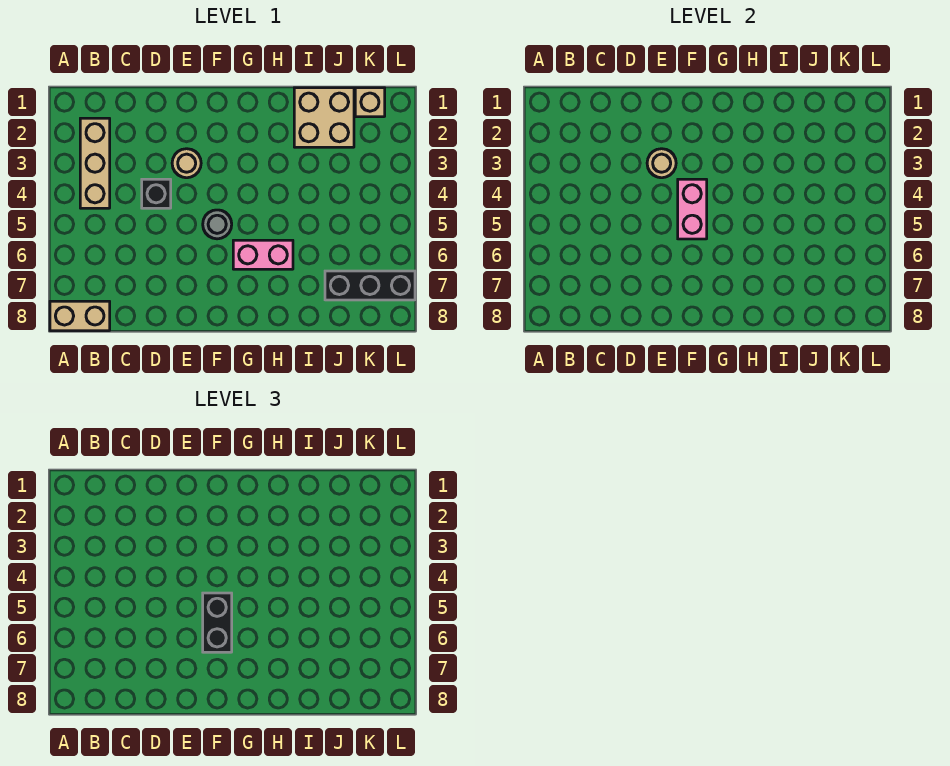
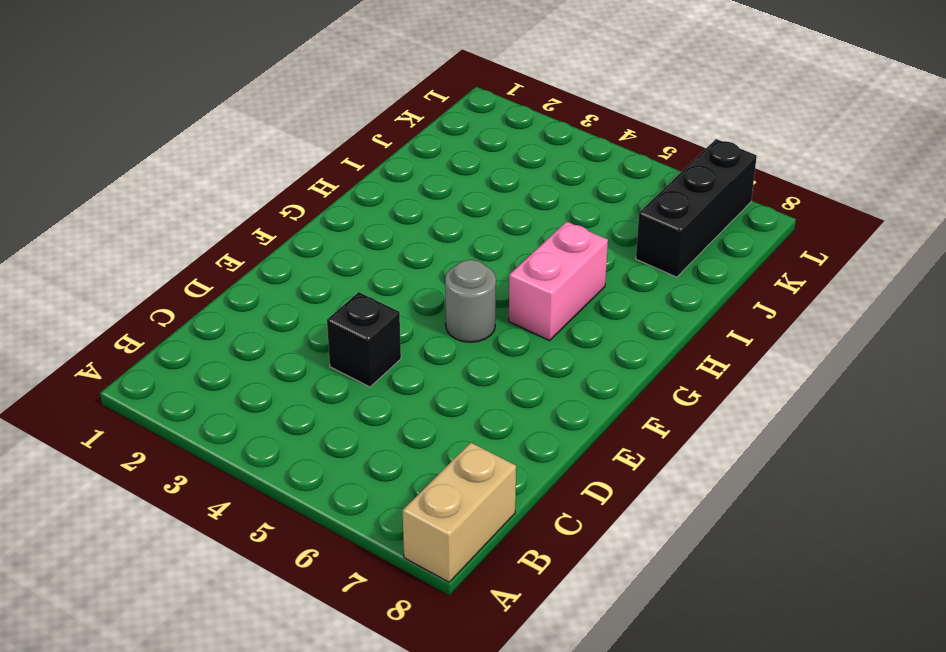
none -> tan 1x3 brick [80,118,110,208]
none -> tan 1x1 round brick [172,149,201,178]
none -> tan 2x2 brick [294,88,354,147]

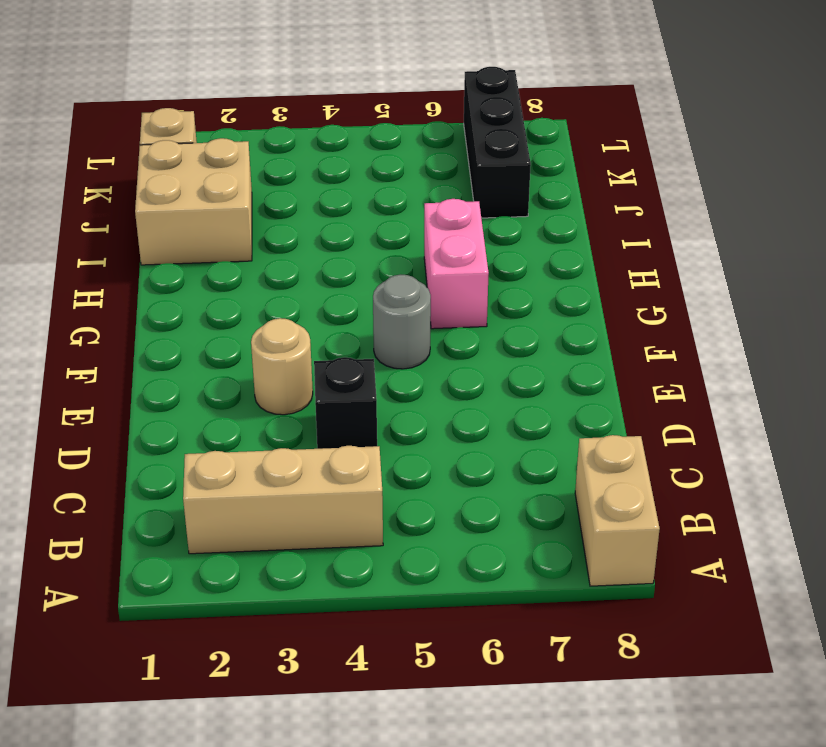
none -> tan 1x1 round brick [647,149,676,178]
none -> pink 1x2 brick [678,179,707,239]
none -> black 1x2 brick [203,593,232,652]

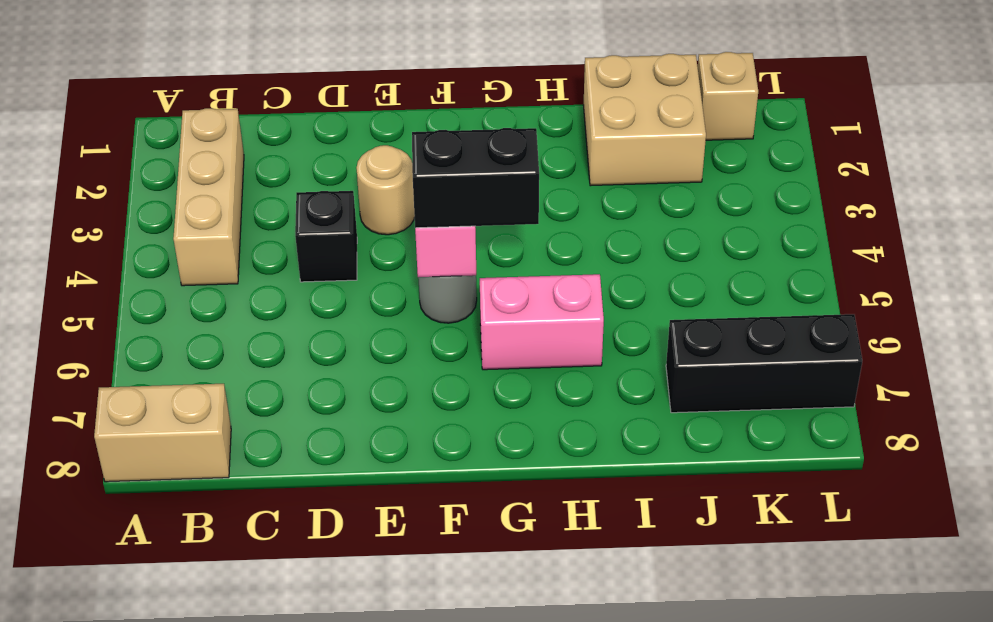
black 1x2 brick [412,128,539,228] -> black 1x2 brick turned to [203,593,232,652]
none -> tan 1x1 round brick [647,149,676,178]

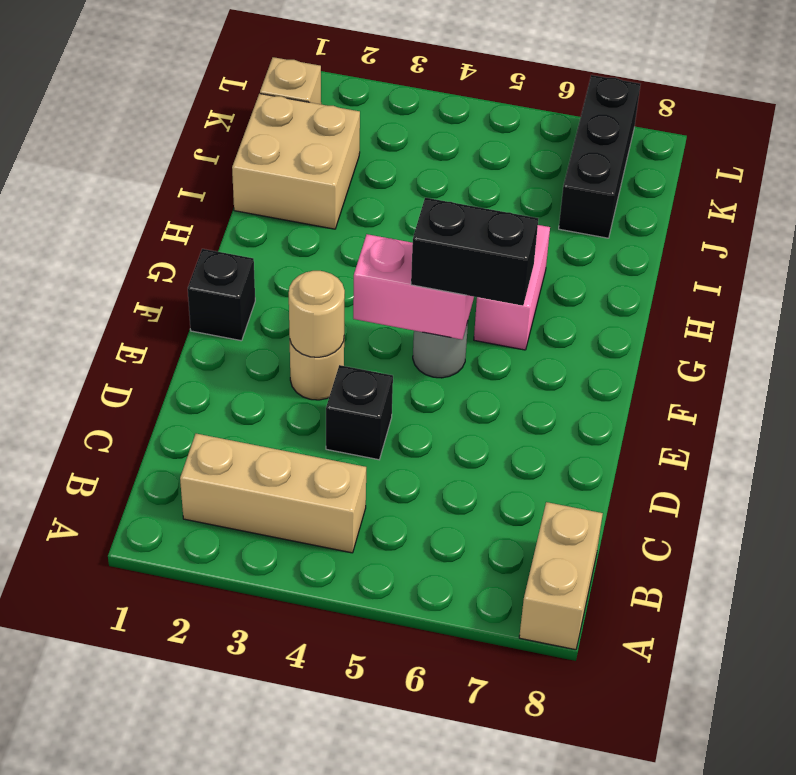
black 1x1 brick [188,249,255,341] -> none

